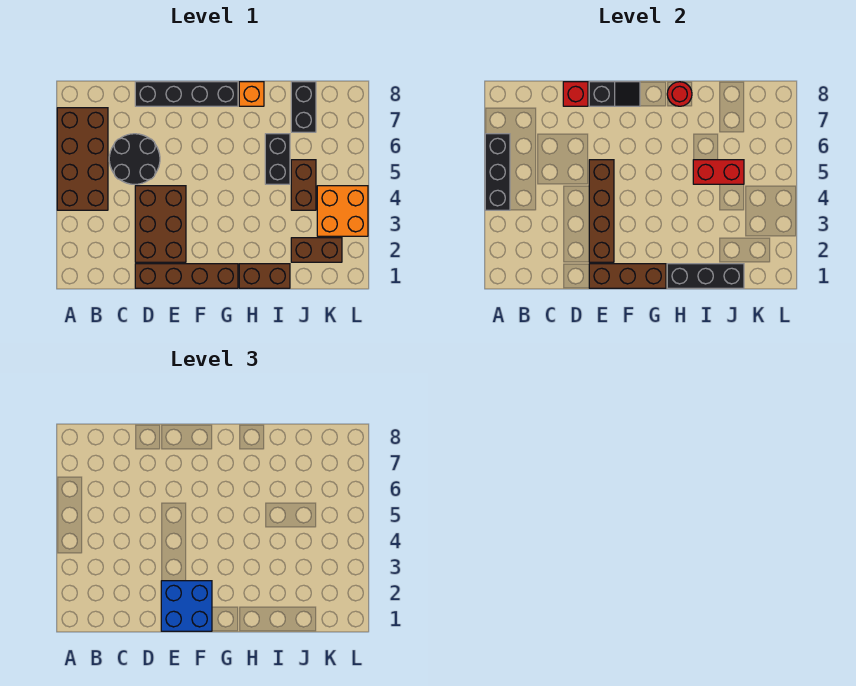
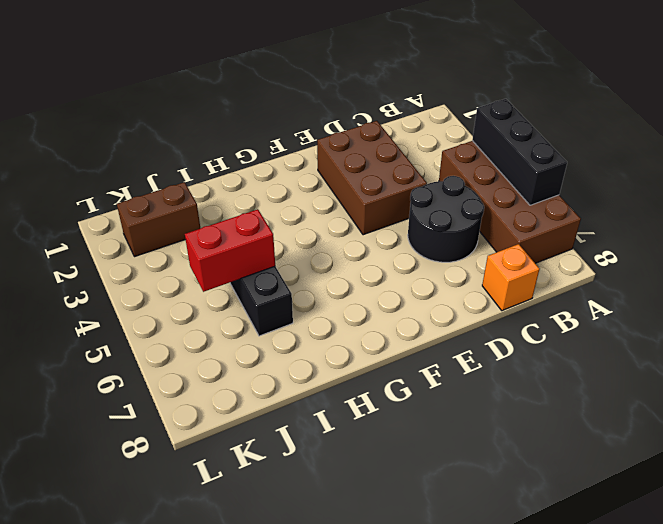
orange 1x1 brick [482,244,540,311] -> orange 1x1 brick moved to [239,82,264,106]
none -> brown 1x4 brick [135,264,238,288]
none -> black 1x4 brick [135,82,238,106]
none -> brown 1x2 brick [239,264,290,288]

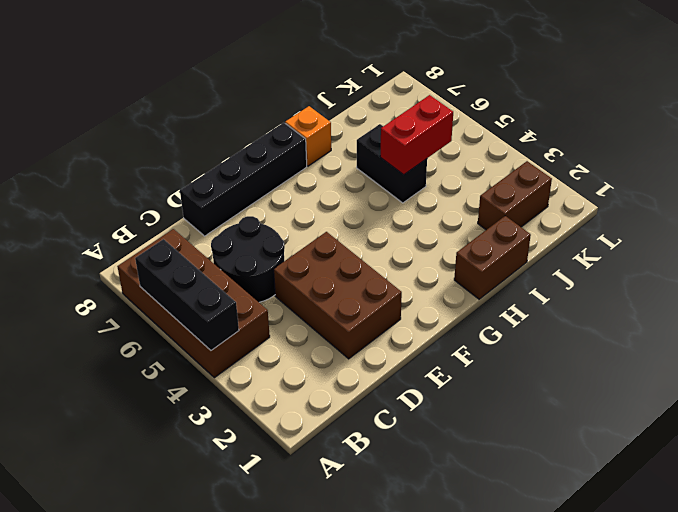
none -> brown 1x4 brick [135,264,238,288]
none -> brown 1x2 brick [291,160,316,210]
none -> black 1x2 brick [291,82,316,132]

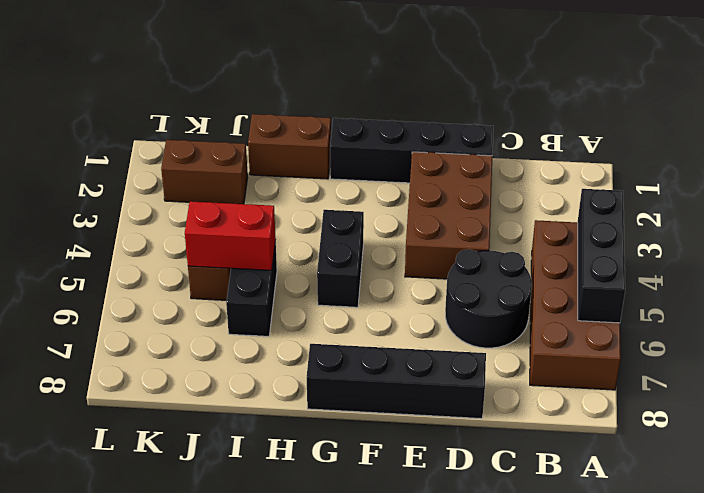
black 1x4 brick [330,118,493,183] -> brown 1x4 brick [135,264,238,288]
black 1x2 brick [317,210,364,307] -> black 1x2 brick moved to [291,82,316,132]
none -> orange 1x1 brick [239,82,264,106]
none -> orange 2x2 brick [317,186,368,236]
none -> red 1x1 brick [563,82,588,106]

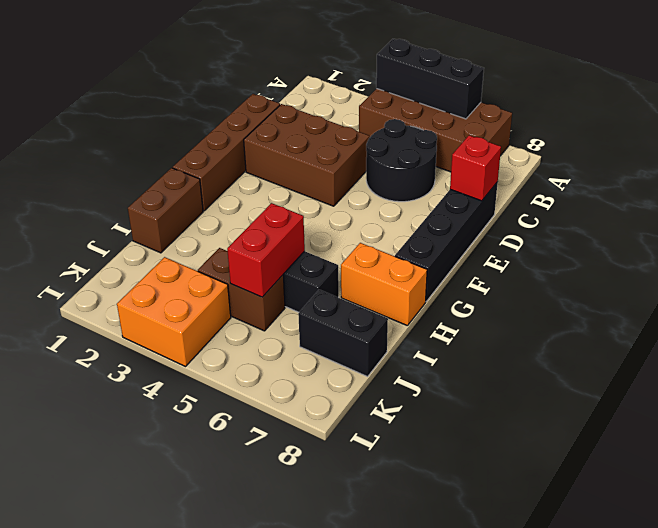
orange 1x2 brick [341,243,427,326] -> orange 1x1 brick [239,82,264,106]
none -> brown 1x2 brick [291,238,342,262]
none -> brown 1x3 brick [589,264,666,288]
none -> brown 1x4 brick [589,160,614,262]

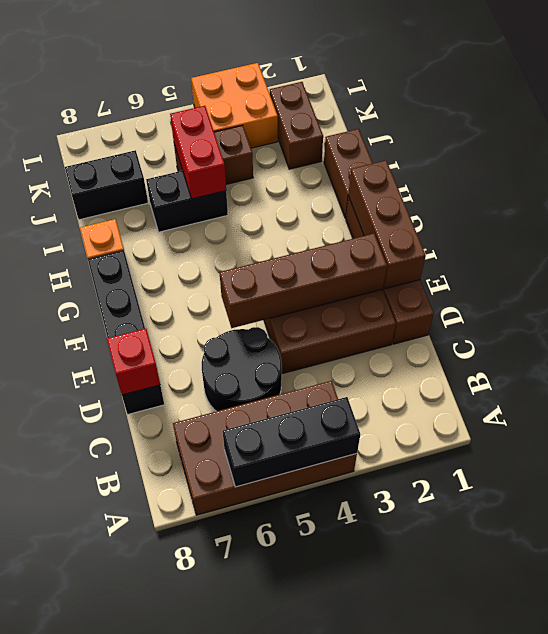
none -> black 1x2 slope [589,82,640,106]
none -> black 1x3 brick [667,264,744,288]
none -> red 1x1 round brick [667,82,692,106]

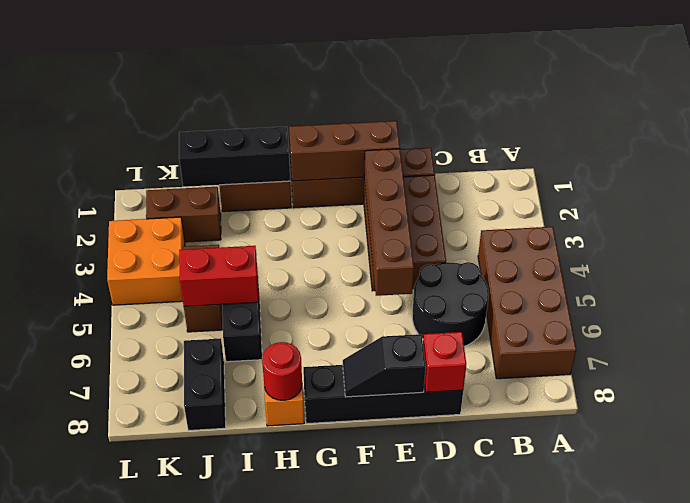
none -> black 1x3 brick [485,134,510,210]
none -> blue 2x2 brick [161,581,212,631]

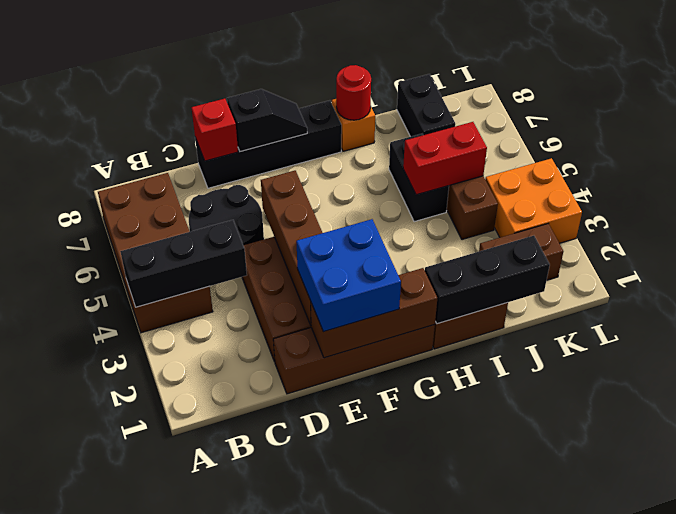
black 1x3 brick [120,220,247,307] -> black 1x3 brick turned to [485,134,510,210]

